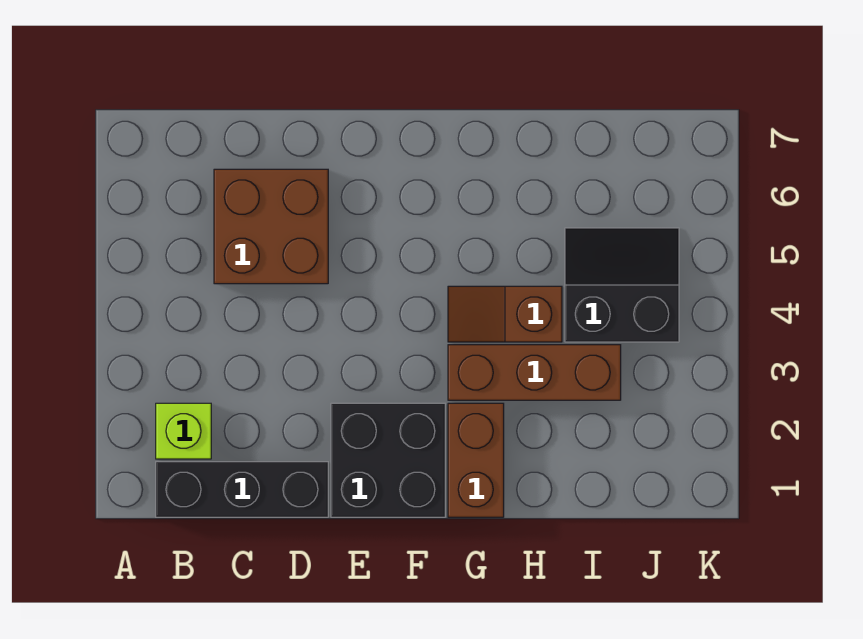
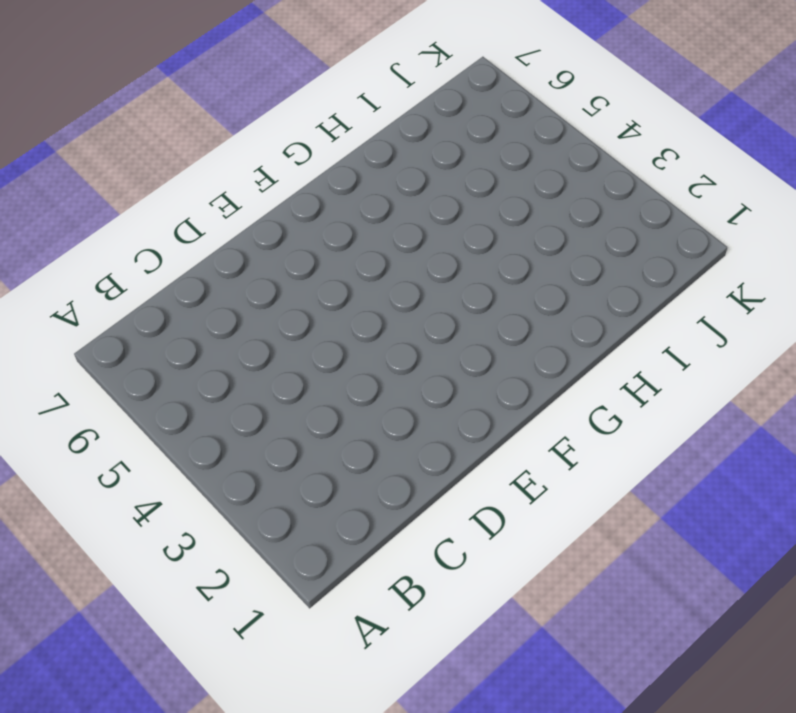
none -> black 1x3 brick [156,462,328,517]
none -> lime 1x1 brick [156,403,211,459]

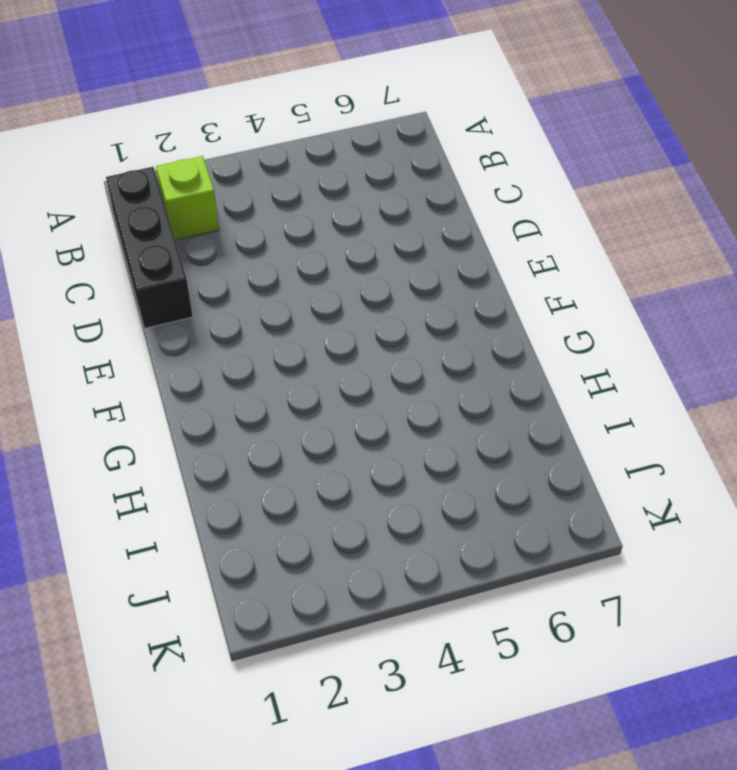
none -> brown 2x2 brick [214,169,328,284]
none -> black 2x2 brick [331,403,445,517]

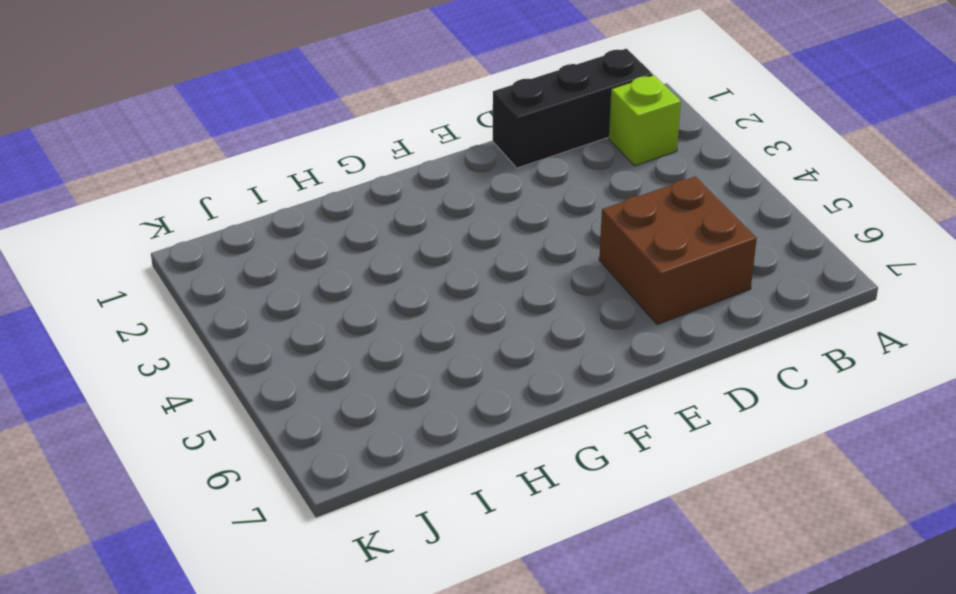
none -> black 2x2 brick [331,403,445,517]
none -> brown 1x2 brick [448,403,504,517]

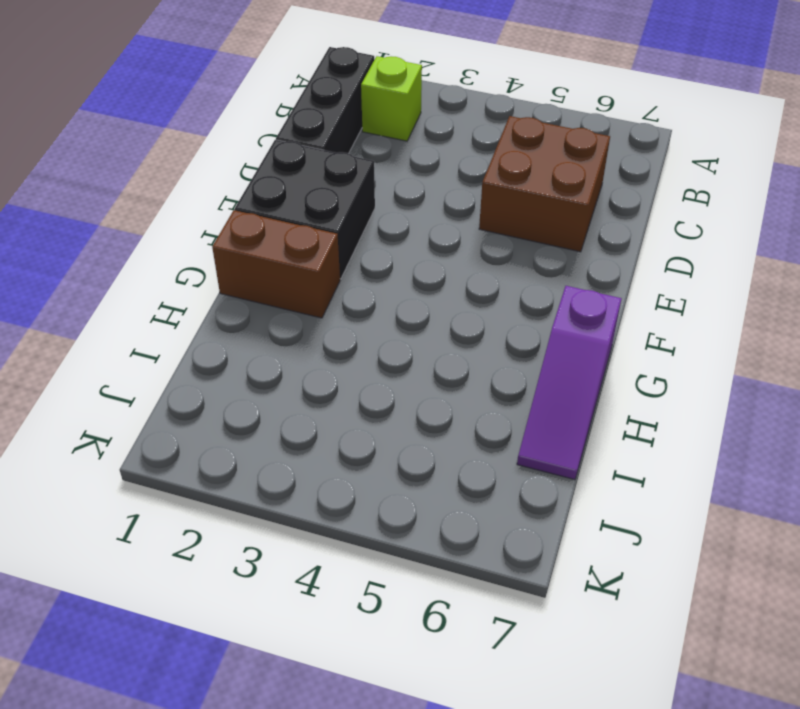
purple 1x3 slope [517,286,622,480] -> none
none -> brown 1x3 brick [448,345,621,400]
none -> brown 1x2 slope [448,286,562,342]

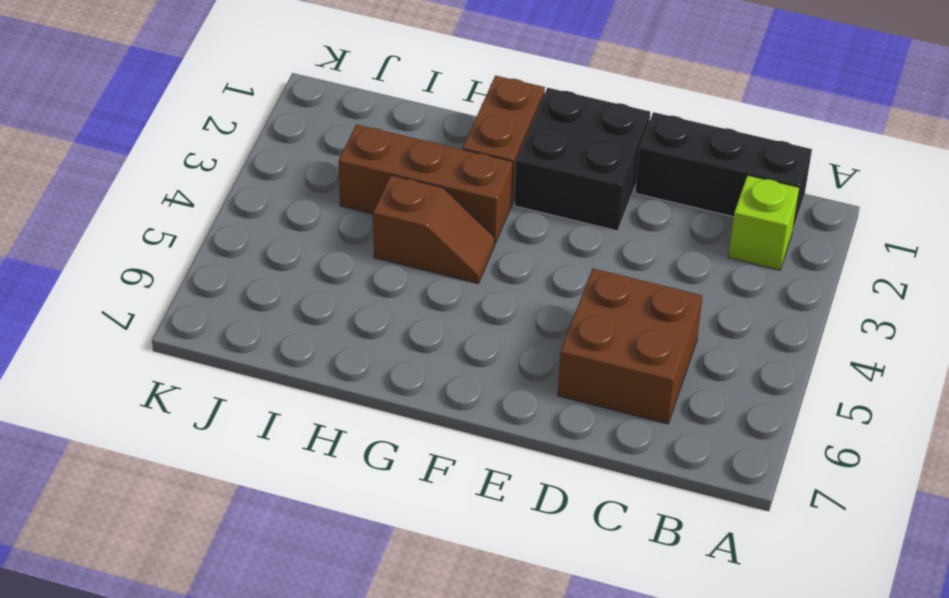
none -> black 2x2 slope [565,228,679,342]

